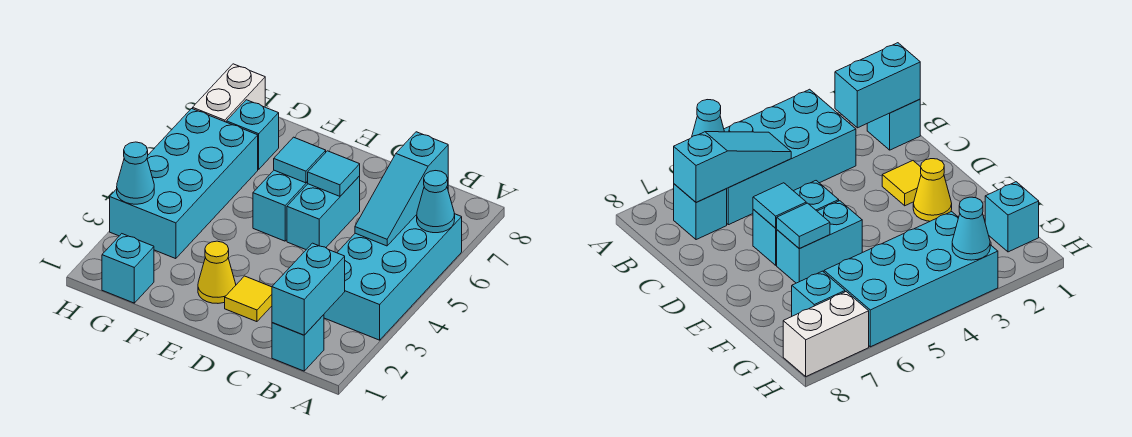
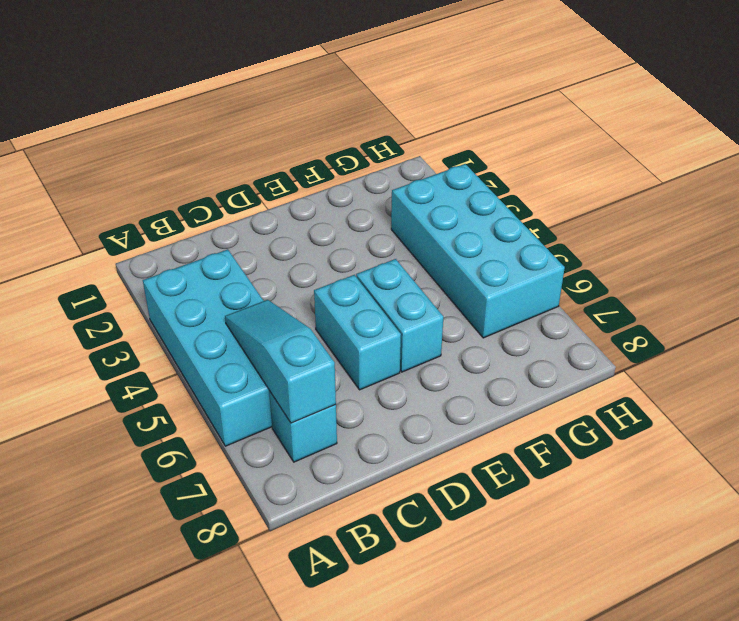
none -> cyan 1x1 brick [272,315,324,371]
none -> yellow 1x1 tile [225,276,272,322]
none -> yellow 1x1 cone [198,241,236,303]

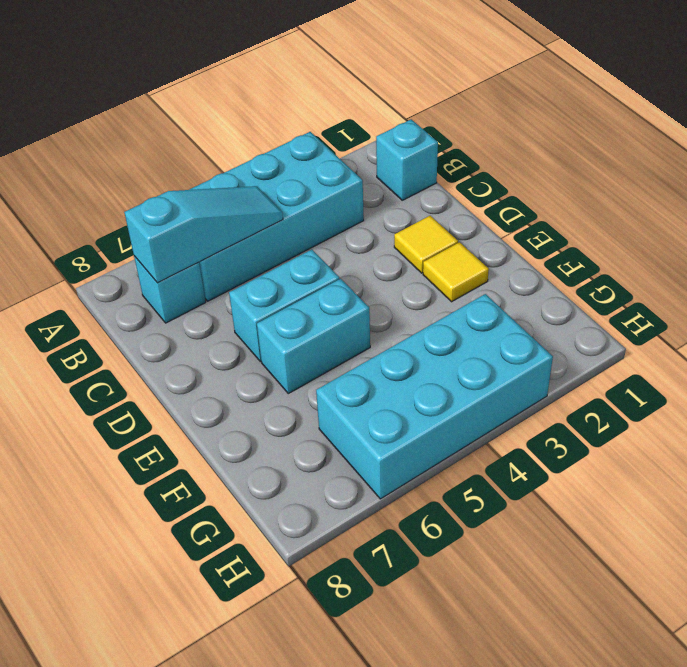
yellow 1x1 tile [423,242,489,302] -> yellow 1x1 cone [198,241,236,303]
none -> cyan 1x1 brick [102,234,154,303]
none -> cyan 1x1 brick [226,100,279,169]
none -> white 1x2 brick [193,64,265,122]

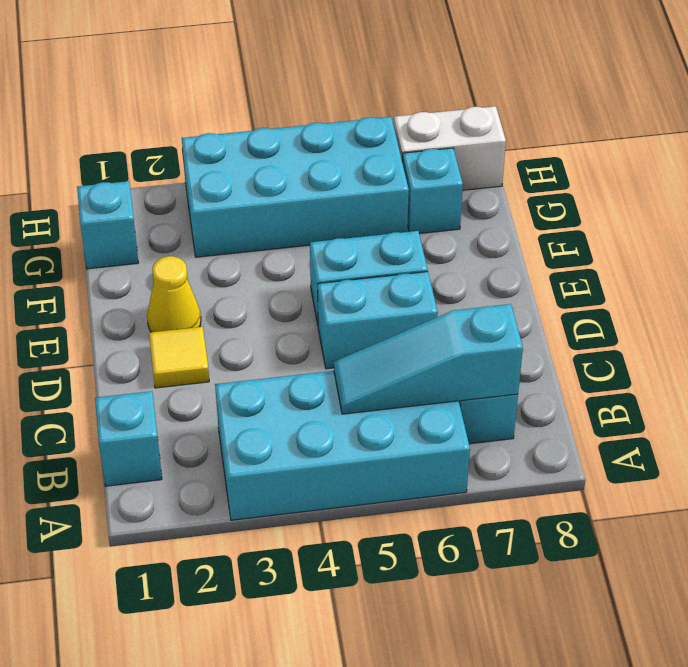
none -> cyan 1x1 cone [417,171,455,233]
none -> cyan 1x2 brick [272,243,345,335]
none -> cyan 1x1 tile [307,151,360,196]

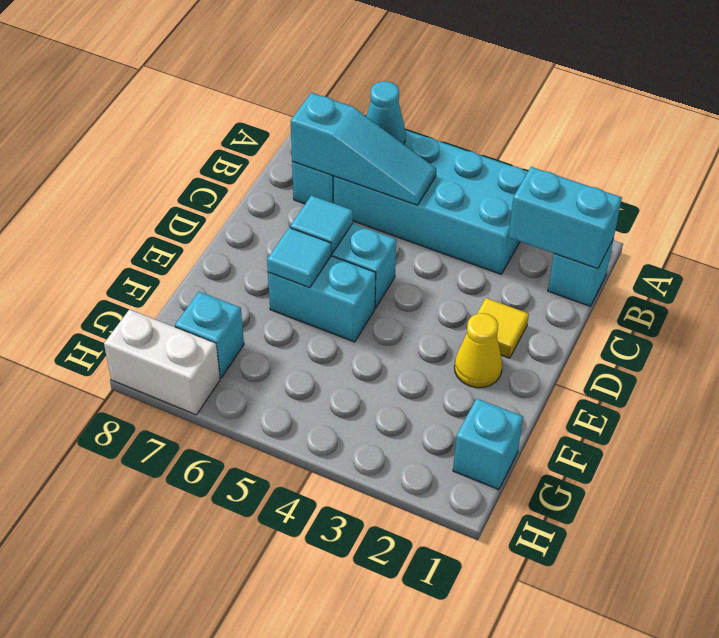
none -> cyan 2x4 brick [110,109,258,259]
none -> cyan 1x1 cone [117,142,154,204]

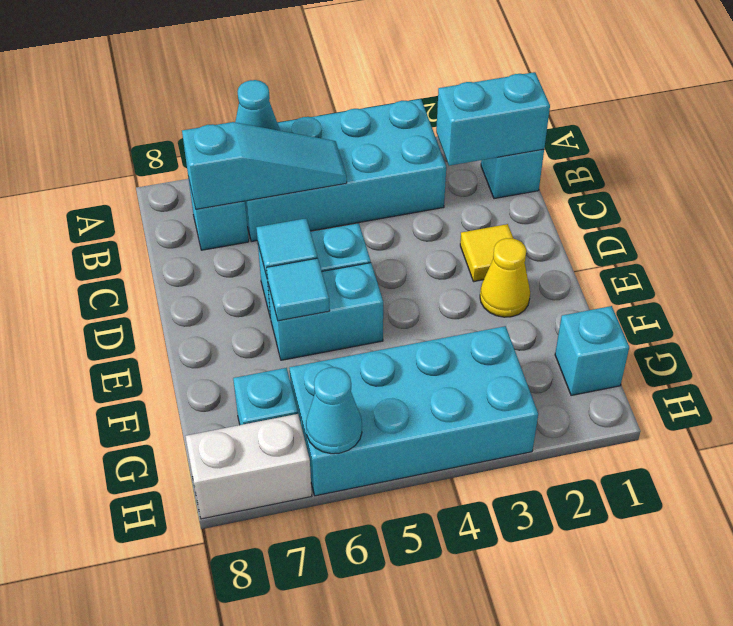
cyan 1x1 cone [306,367,362,454] -> cyan 1x1 cone moved to [117,142,154,204]

